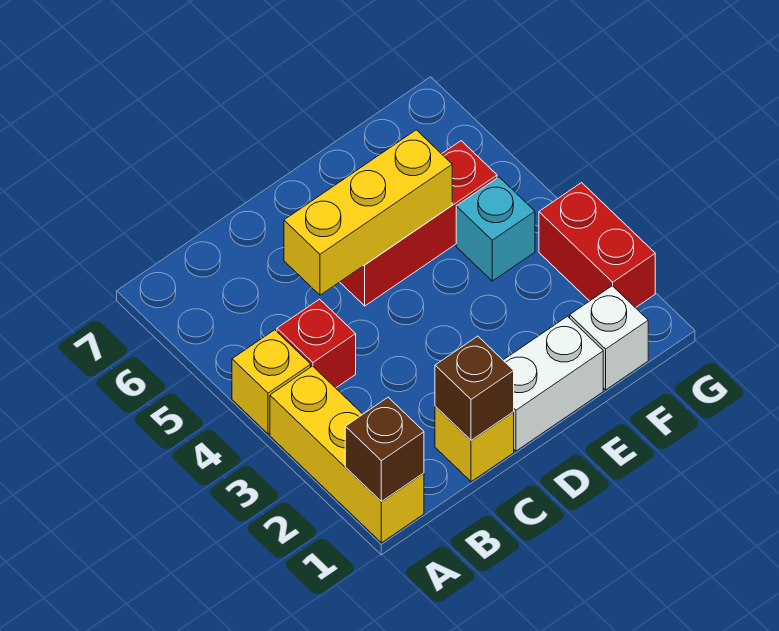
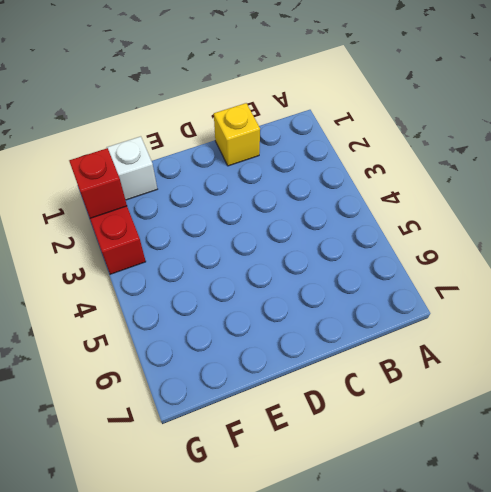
red 1x1 brick [69,148,127,218] -> red 1x1 brick moved to [277,299,356,388]
none -> yellow 1x3 brick [270,366,424,543]
none -> yellow 1x1 brick [232,330,311,434]
none -> white 1x2 brick [503,316,603,451]

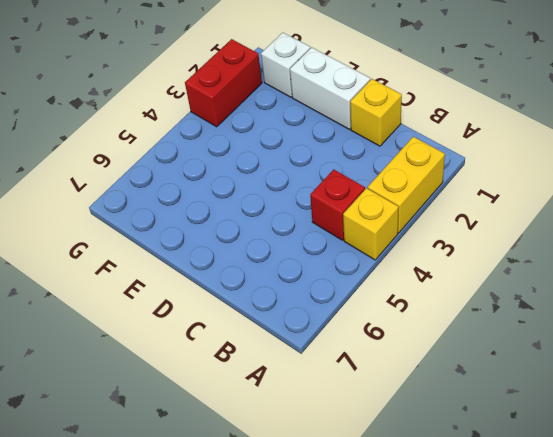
yellow 1x2 brick [368,137,445,233] -> yellow 1x3 brick [270,366,424,543]
none -> red 1x3 brick [340,141,497,306]
none -> cyan 1x1 brick [456,177,535,281]
none -> brown 1x1 brick [345,397,424,501]

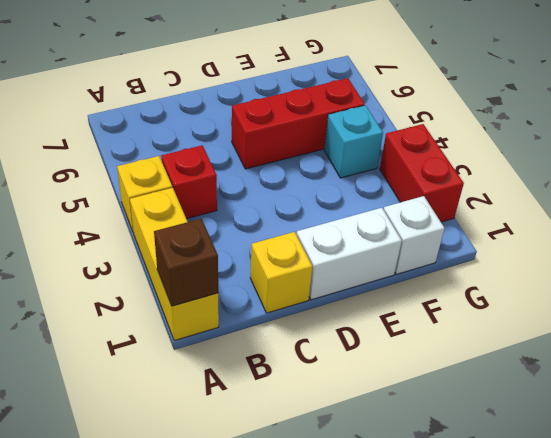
none -> brown 1x1 brick [435,336,514,440]
none -> yellow 1x3 brick [284,130,452,295]

